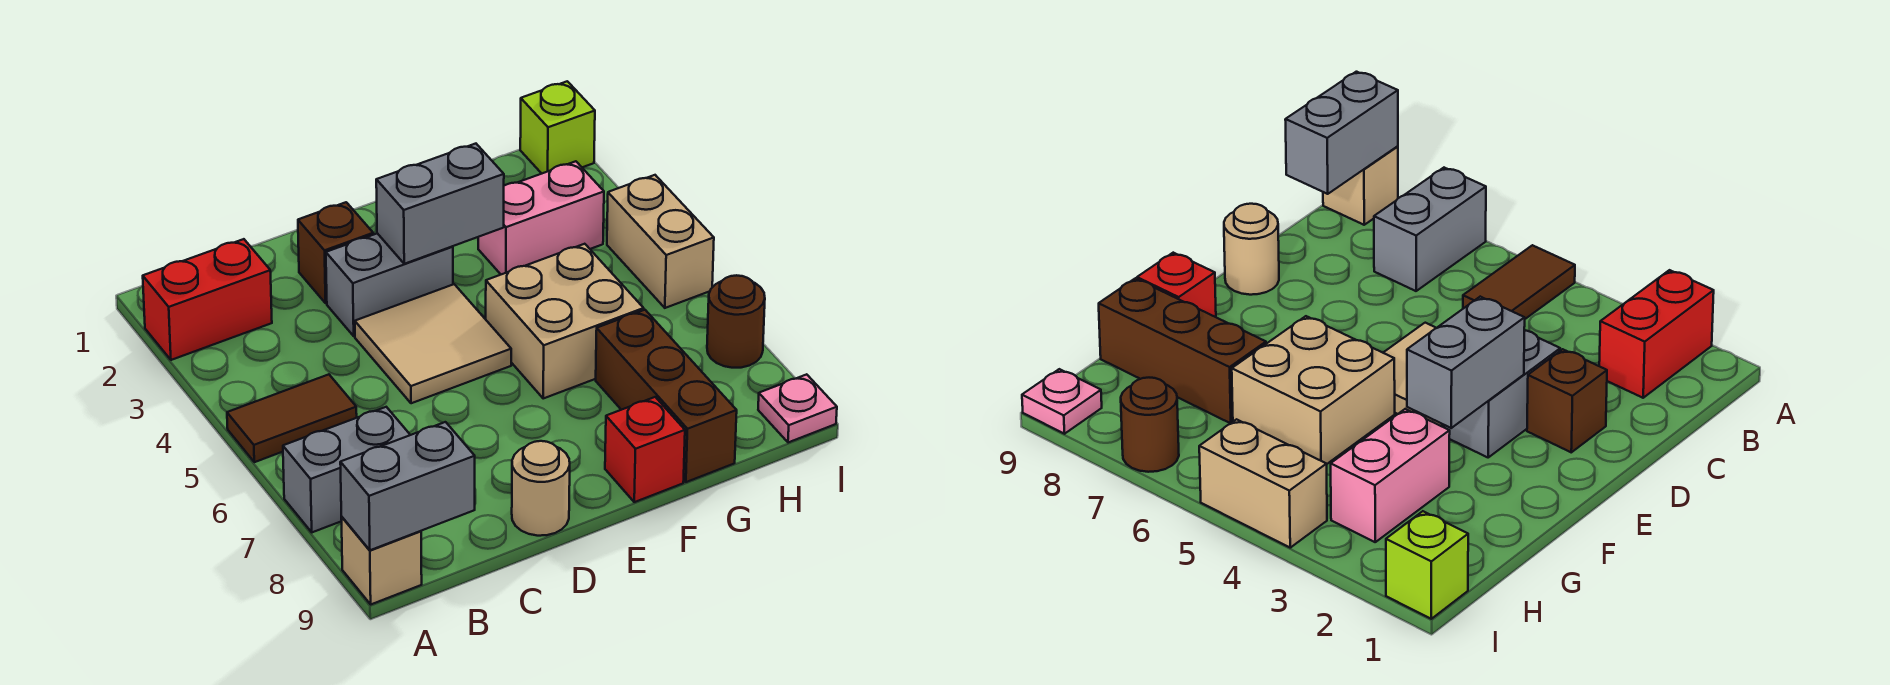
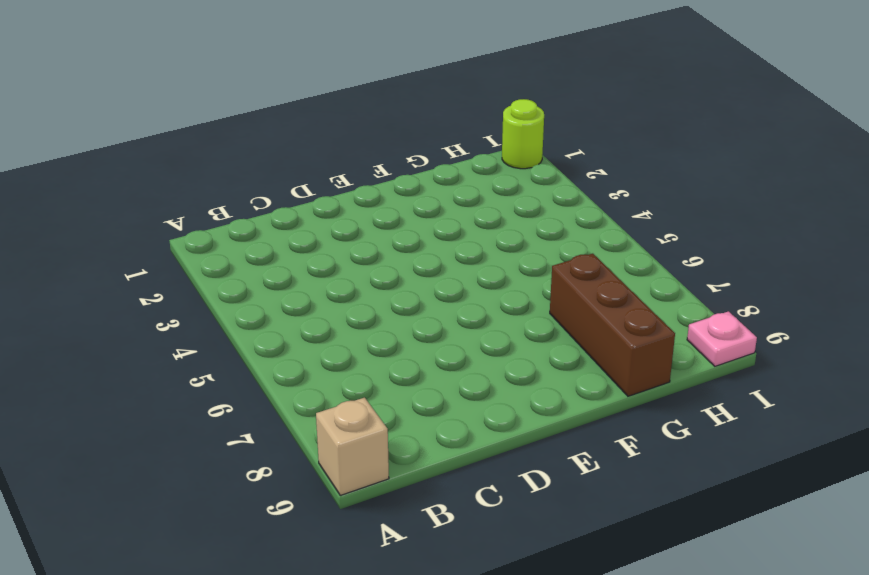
lime 1x1 round brick [502,99,544,169] -> lime 1x1 brick [520,81,595,173]
none -> red 1x2 brick [143,239,272,360]
none -> brown 1x2 tile [227,374,357,462]
none -> grey 1x2 brick [283,407,410,532]

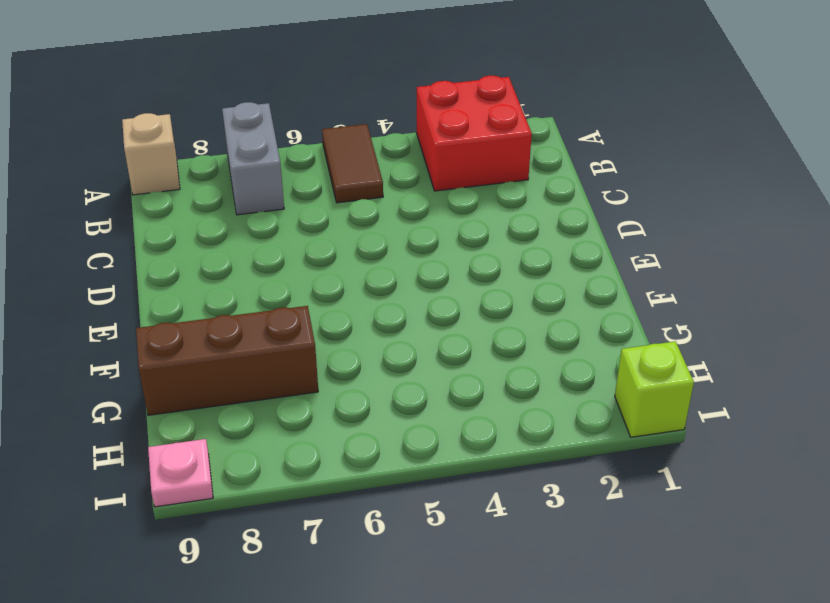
red 2x2 brick [417,76,532,191] -> red 1x2 brick [143,239,272,360]
none -> brown 1x1 brick [298,202,374,303]
none -> grey 1x2 brick [326,233,453,336]
none -> tan 2x2 tile [355,284,511,403]

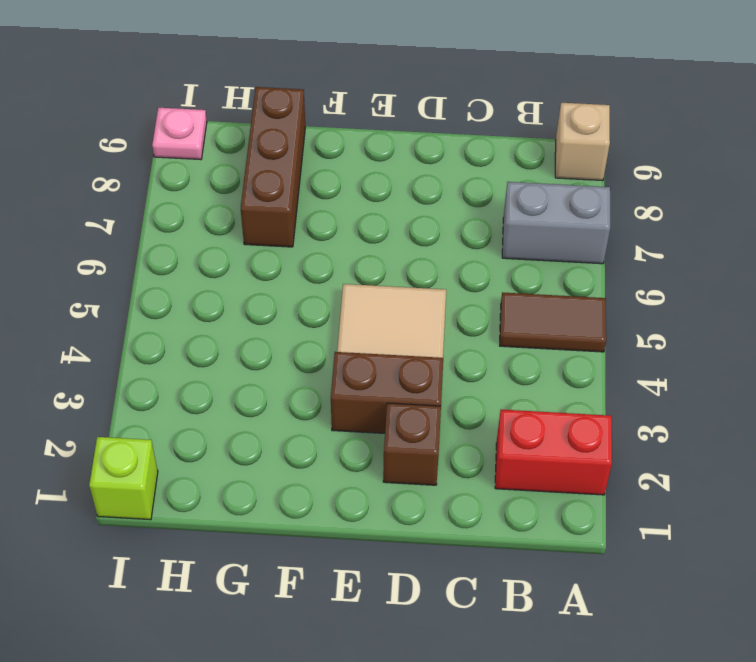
brown 1x2 brick [331,352,443,433] -> grey 1x2 brick [326,233,453,336]
none -> tan 1x1 round brick [512,441,570,536]
none -> tan 2x2 brick [486,244,644,398]
none -> red 1x1 brick [605,397,685,502]

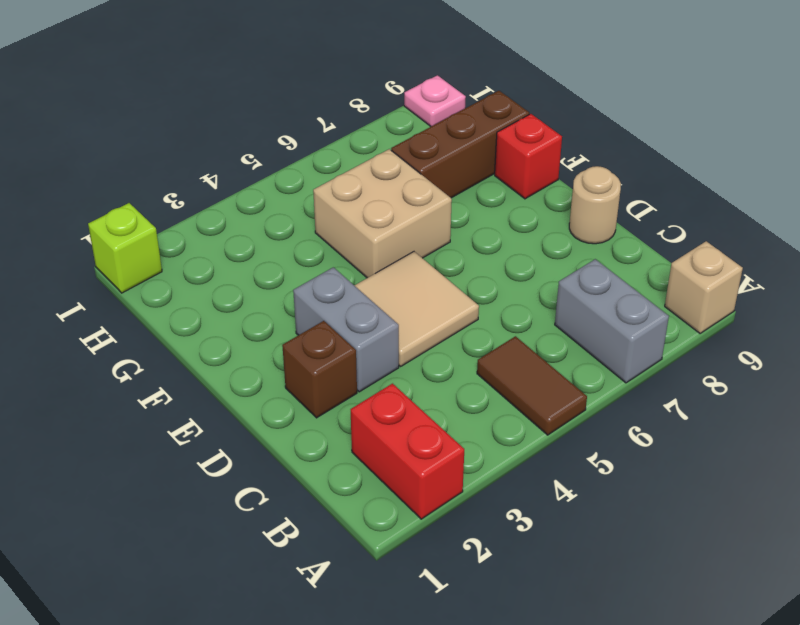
none -> pink 1x2 brick [478,161,604,274]
none -> tan 1x2 brick [607,175,714,308]
none -> brown 1x1 round brick [707,275,765,368]

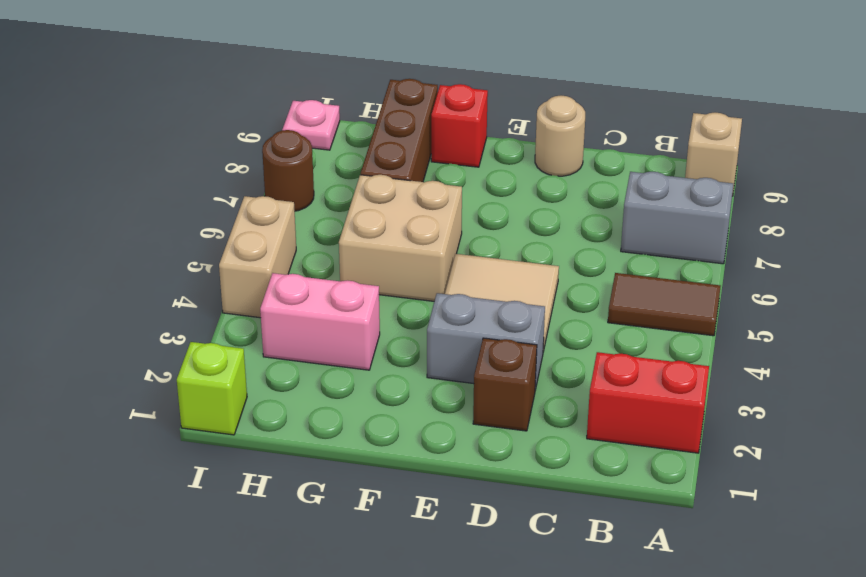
none -> grey 1x2 brick [340,422,475,550]
none -> grey 1x2 brick [376,144,504,264]

